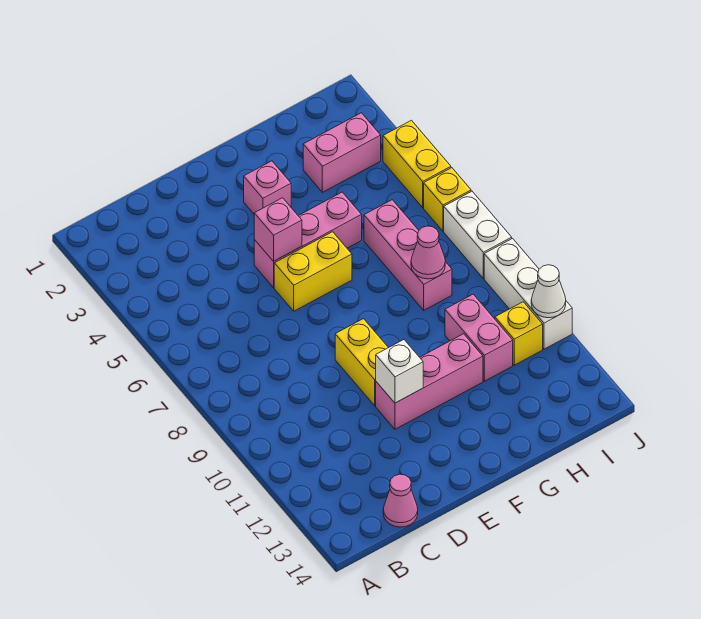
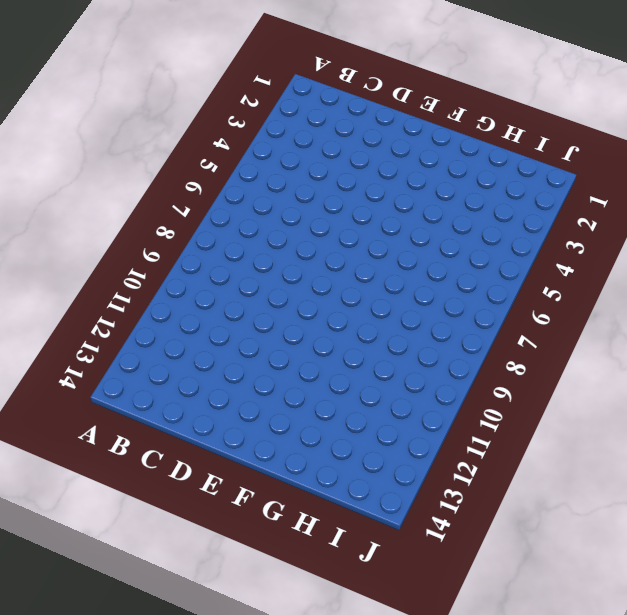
none -> pink 1x1 cone [383,474,418,527]
none -> pink 1x3 brick [254,192,362,288]
none -> yellow 1x2 brick [274,232,352,311]

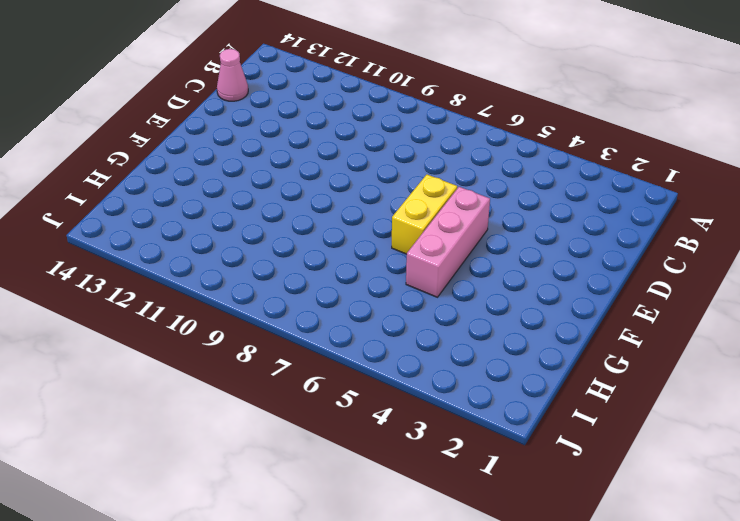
none -> yellow 1x2 brick [335,319,388,406]
none -> pink 1x3 brick [376,334,483,429]
none -> pink 1x1 brick [244,161,291,214]

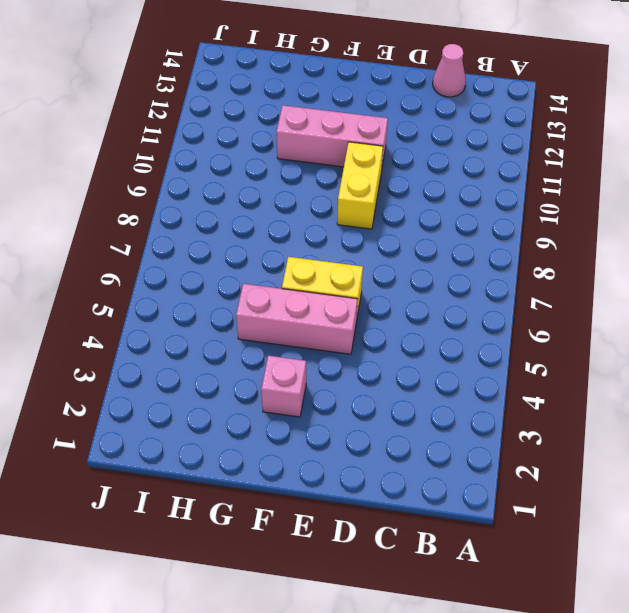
none -> pink 1x2 brick [303,113,381,192]
none -> pink 1x3 brick [364,200,452,310]
none -> pink 1x2 brick [445,294,513,381]

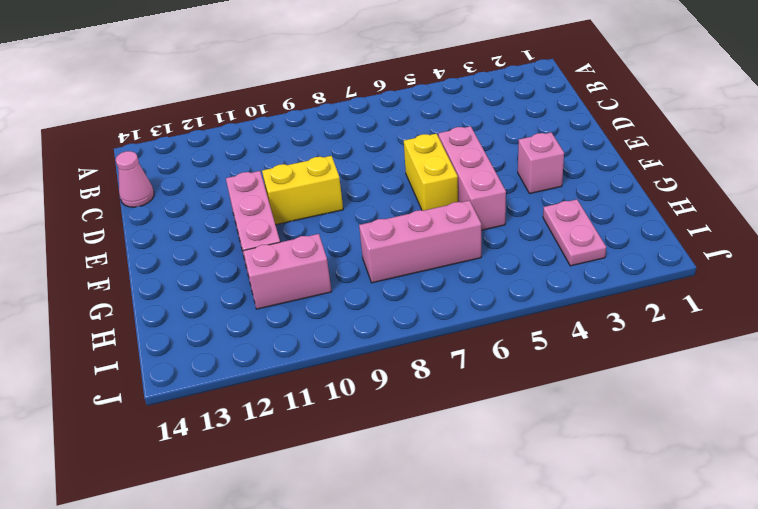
pink 1x2 plate [543,199,606,266] -> pink 1x2 brick [303,113,381,192]
none -> yellow 1x1 brick [495,302,543,365]
none -> yellow 1x2 brick [383,120,451,207]
none -> yellow 1x1 brick [424,168,471,231]

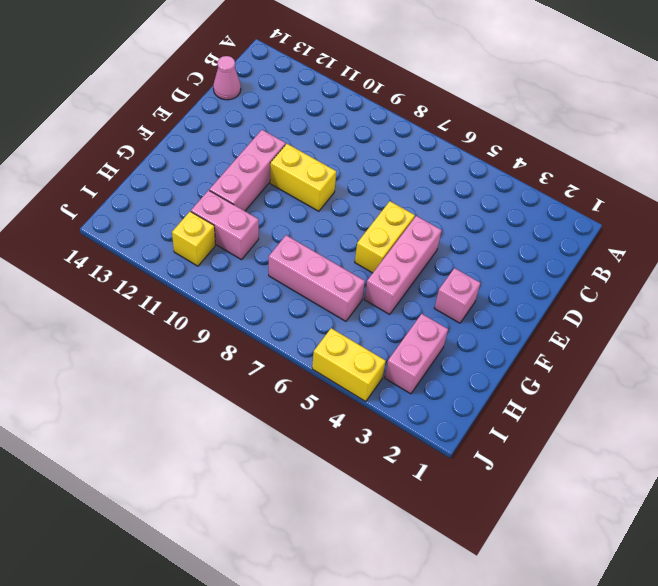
none -> yellow 1x1 brick [424,168,471,231]
none -> white 1x2 brick [444,191,512,278]
none -> white 1x3 brick [484,239,572,349]

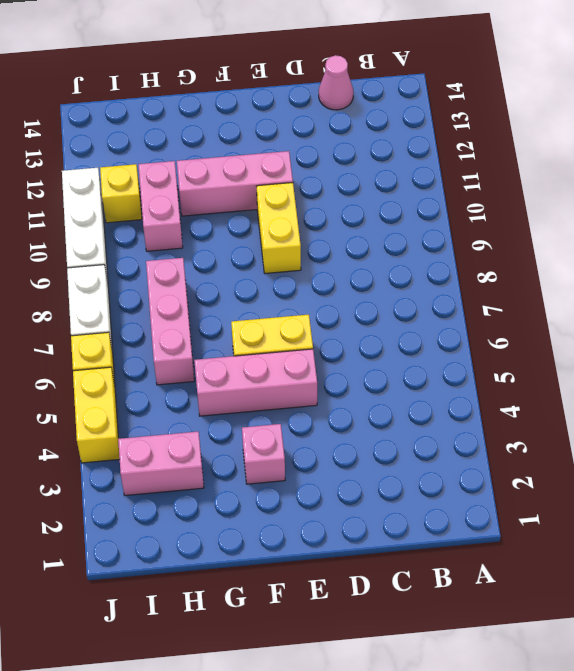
none -> pink 1x1 brick [254,198,302,261]
none -> white 1x1 brick [376,340,423,403]
none -> pink 1x1 cone [411,226,445,279]

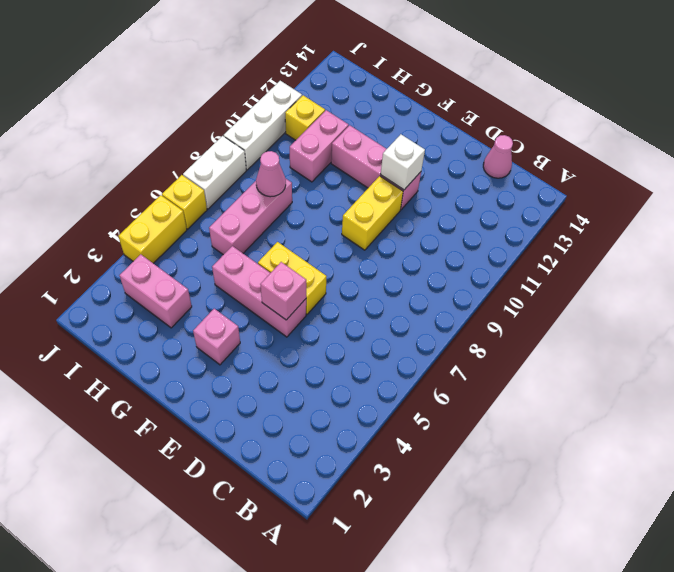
none -> white 1x1 cone [531,265,566,318]

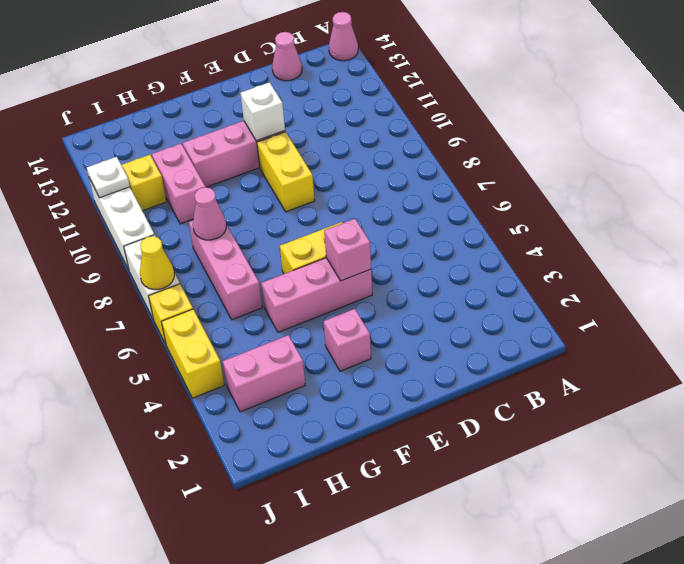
pink 1x1 cone [329,12,358,61] -> none
yellow 1x1 cone [140,236,174,289] -> none
white 1x1 plate [87,157,130,198] -> white 1x1 cone [531,265,566,318]

